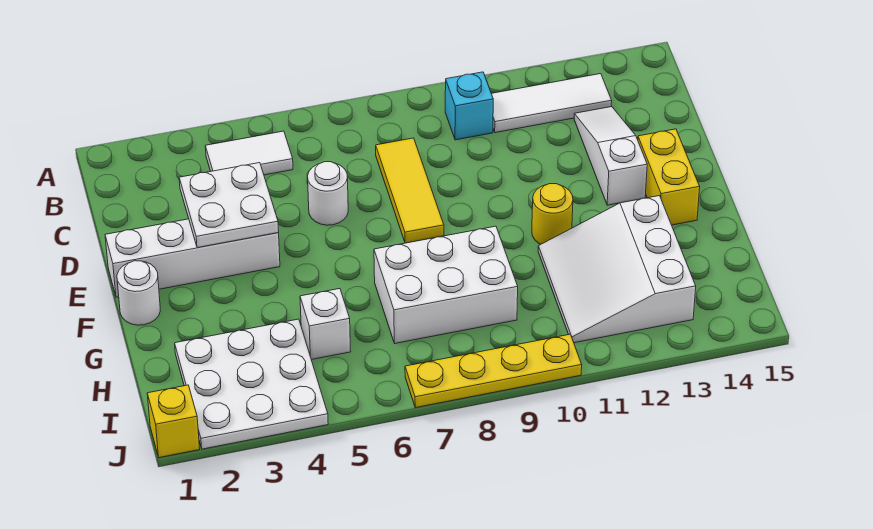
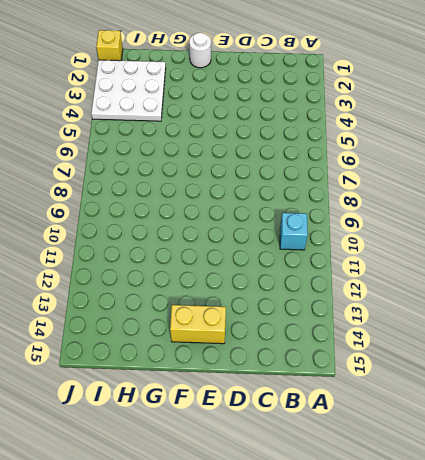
none -> white 1x2 tile [205,131,293,175]
none -> white 1x3 tile [491,74,612,133]
none -> yellow 1x3 tile [376,138,444,243]

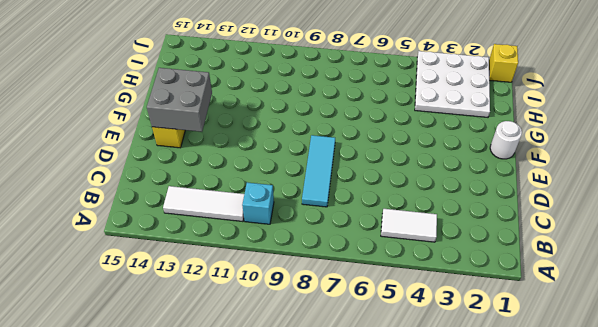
cyan 1x3 tile [302,135,335,207] -> yellow 1x3 tile [376,138,444,243]
grey 2x2 brick [147,68,212,132] -> none
none -> white 1x3 slope [574,106,647,205]
none -> white 1x1 round brick [308,162,348,225]
none -> white 1x4 brick [105,219,280,297]

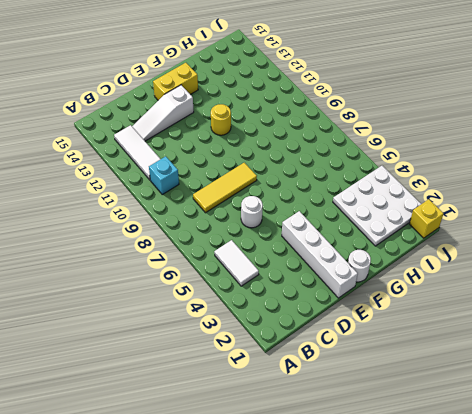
none -> white 2x3 brick [374,226,518,343]
none -> white 3x3 slope [538,196,696,343]
none -> white 1x1 brick [300,289,351,360]

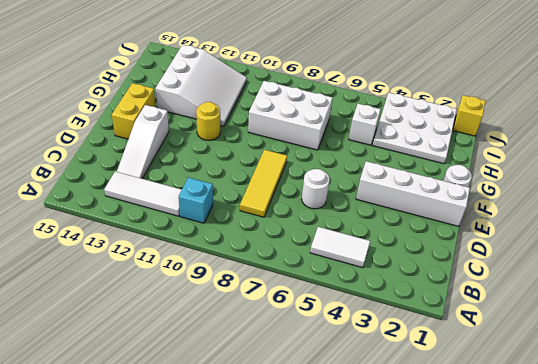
none -> yellow 1x4 plate [405,334,582,408]
none -> white 2x2 plate [179,163,279,248]

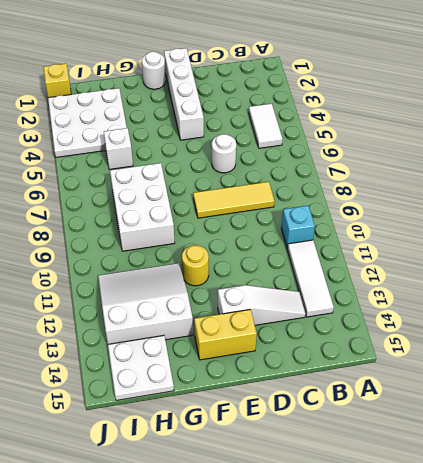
white 2x2 plate [108,335,174,400] -> white 2x2 plate moved to [179,163,279,248]
none -> yellow 1x4 plate [405,334,582,408]

